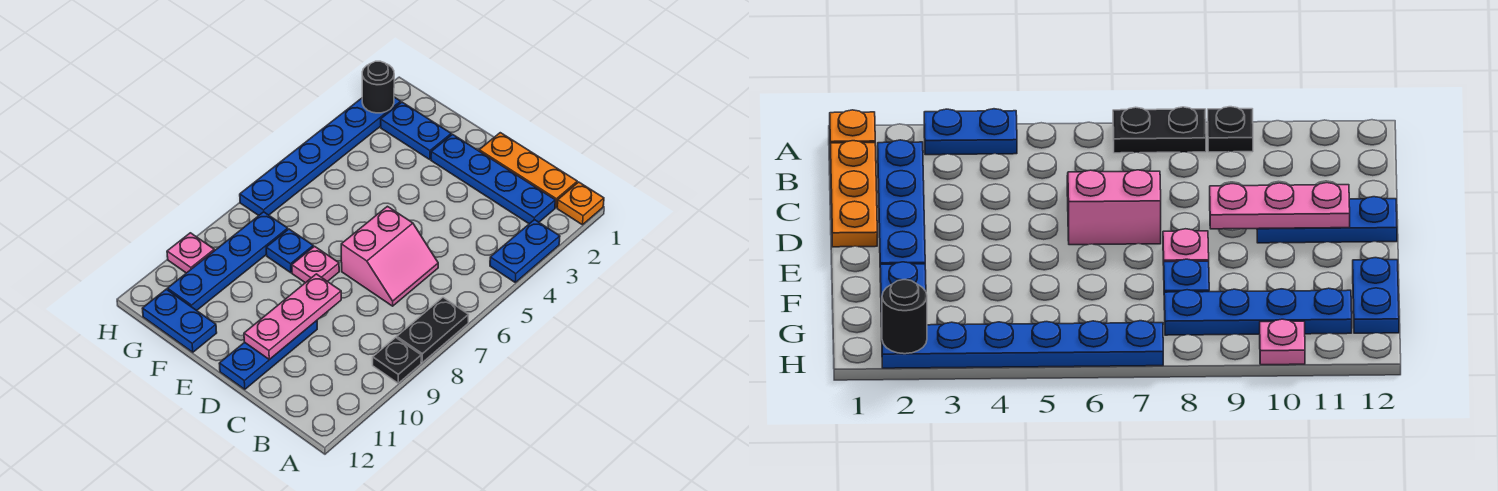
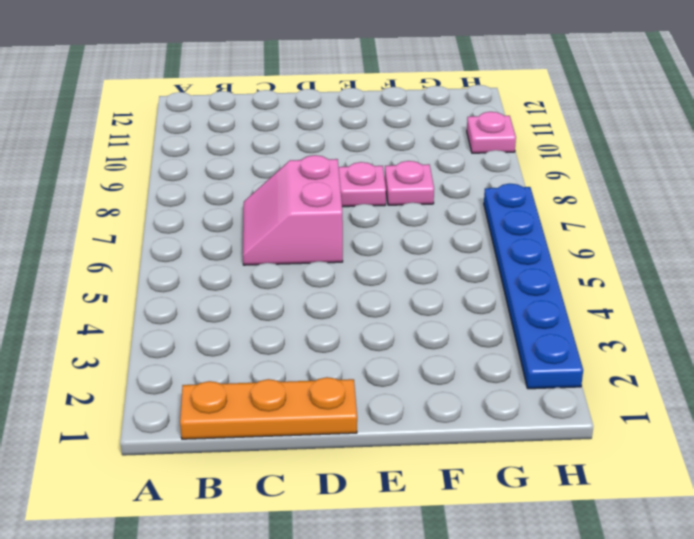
pink 1x1 plate [385,161,434,205] -> blue 1x1 plate [266,229,313,273]
none -> orange 1x1 plate [557,182,604,225]
none -> blue 1x2 plate [490,220,560,282]
none -> black 1x2 plate [397,298,468,363]

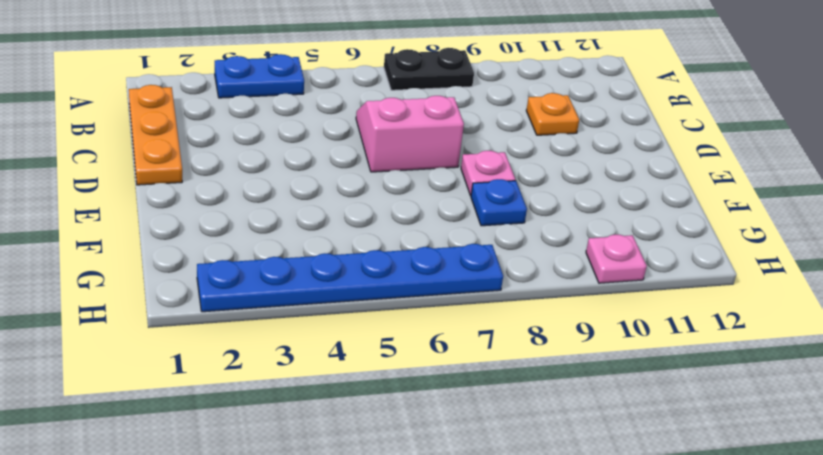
orange 1x1 plate [526,93,579,135] -> orange 1x1 plate moved to [557,182,604,225]
none -> black 1x1 plate [373,338,421,383]
none -> blue 1x4 plate [431,134,555,224]
none -> blue 1x3 plate [219,321,317,389]

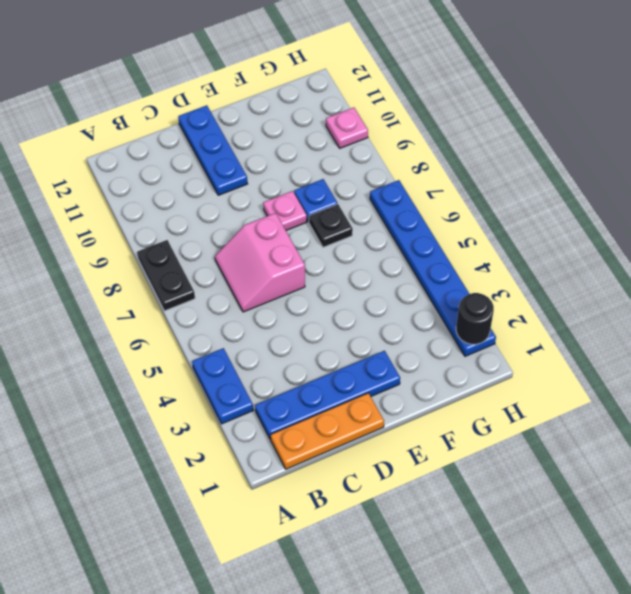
black 1x1 plate [309,204,353,247] -> black 1x1 plate moved to [373,338,421,383]
none -> orange 1x1 plate [557,182,604,225]
none -> blue 1x2 plate [381,102,451,159]
none -> blue 1x2 plate [142,289,217,352]

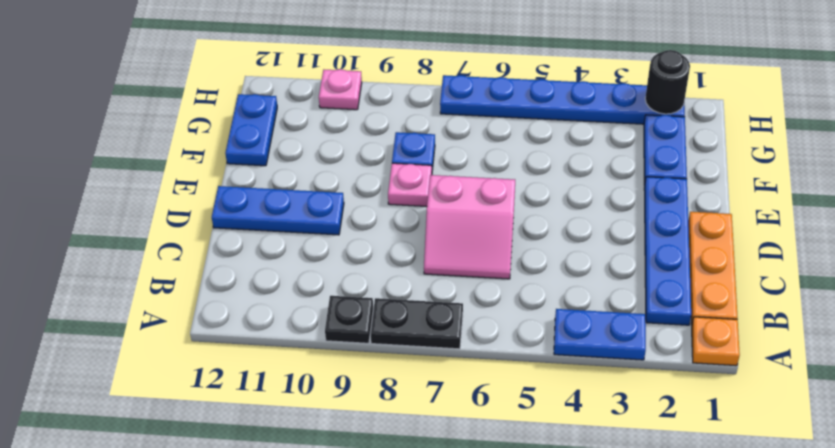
none -> blue 1x4 plate [167,212,288,310]
none -> pink 1x3 plate [244,274,341,360]

